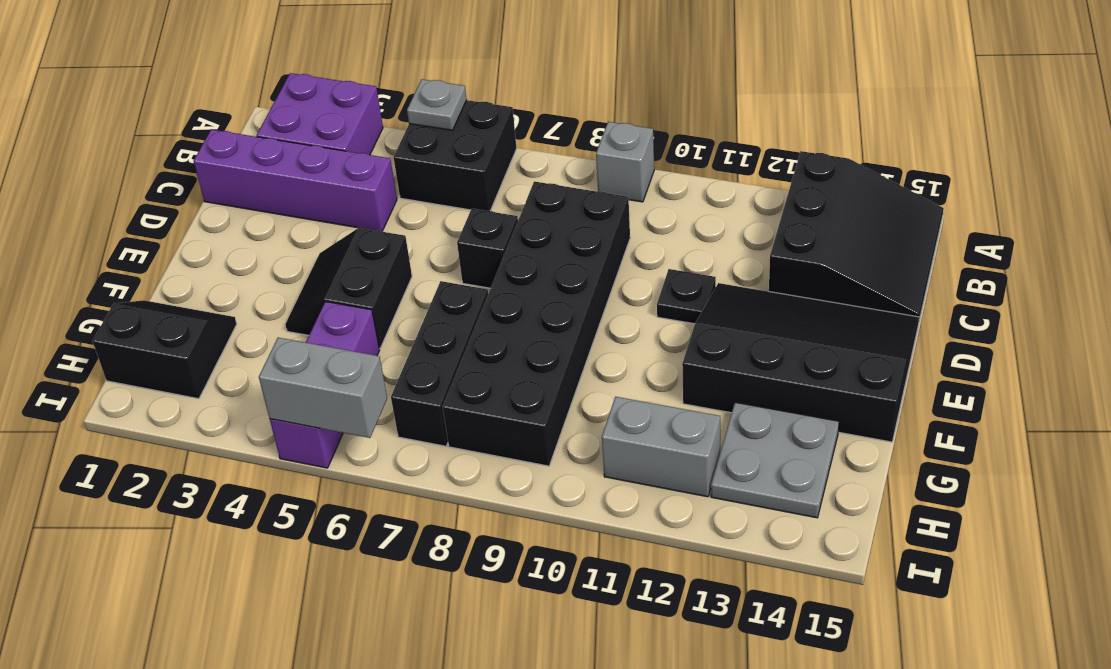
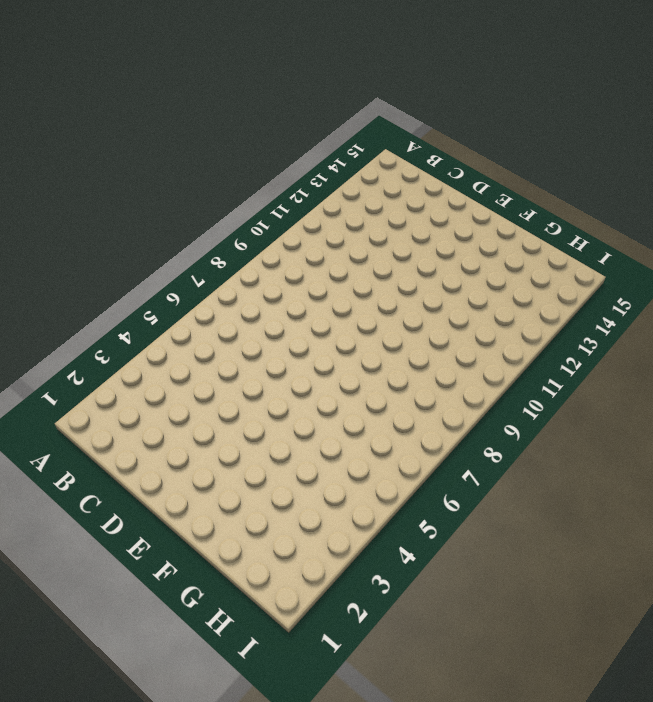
none -> purple 2x2 brick [257,73,383,155]
none -> black 2x2 brick [393,100,517,211]
none -> grey 1x1 brick [596,122,654,202]

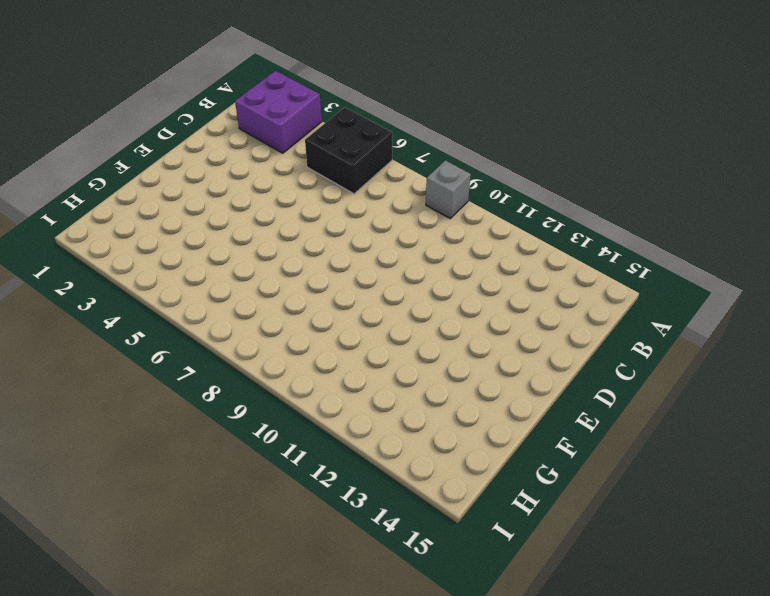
none -> black 3x3 slope [769,151,944,320]
none -> purple 1x4 brick [194,130,397,231]
none -> black 2x6 brick [443,181,630,466]

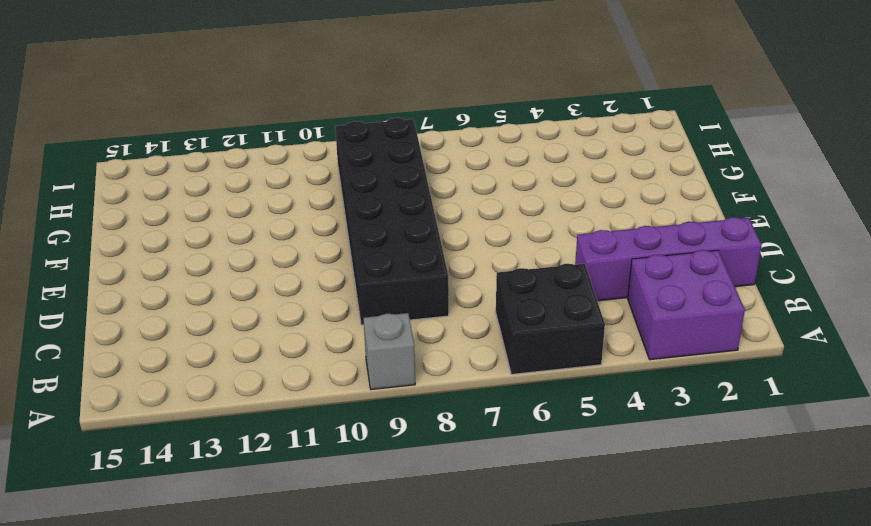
none -> black 3x3 slope [769,151,944,320]
none -> black 1x1 brick [457,209,518,288]
none -> black 1x1 plate [657,269,716,324]

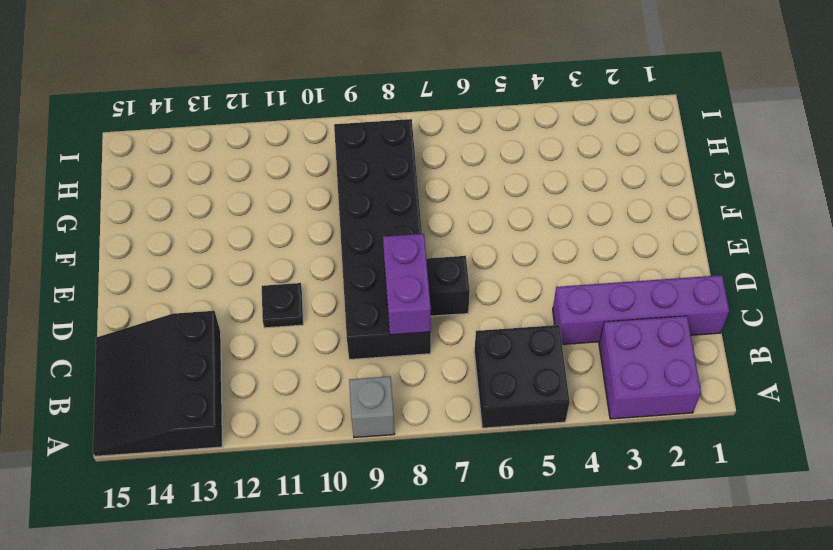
purple 1x2 brick [383,234,431,335] -> none
none -> black 3x4 slope [682,283,919,442]
none -> black 2x2 slope [285,228,412,348]
none -> black 1x3 brick [391,281,488,446]

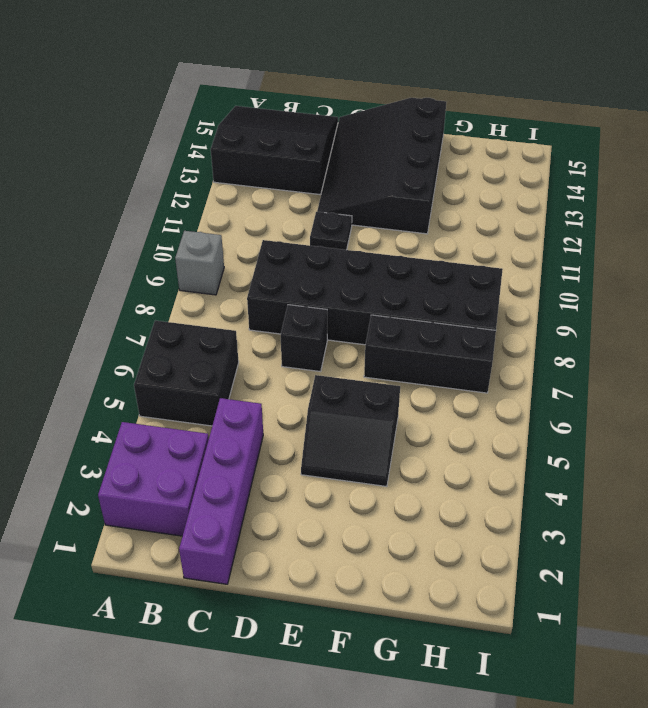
none -> black 2x2 slope [93,300,237,399]
none -> purple 1x3 brick [270,301,380,468]
none -> grey 2x2 plate [711,402,839,518]

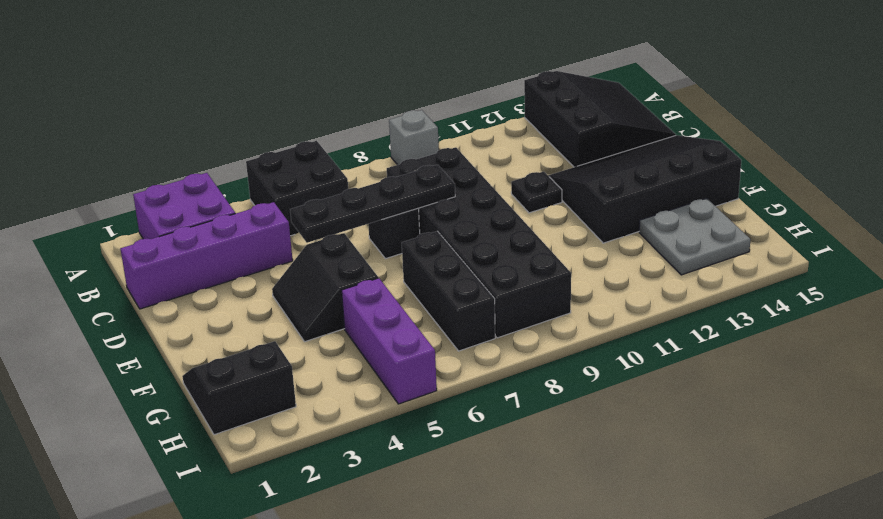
black 1x4 plate [290,165,455,243] -> none
none -> grey 1x2 brick [602,397,720,497]
none -> grey 1x1 plate [407,79,467,130]
none -> grey 1x2 brick [259,338,387,438]

